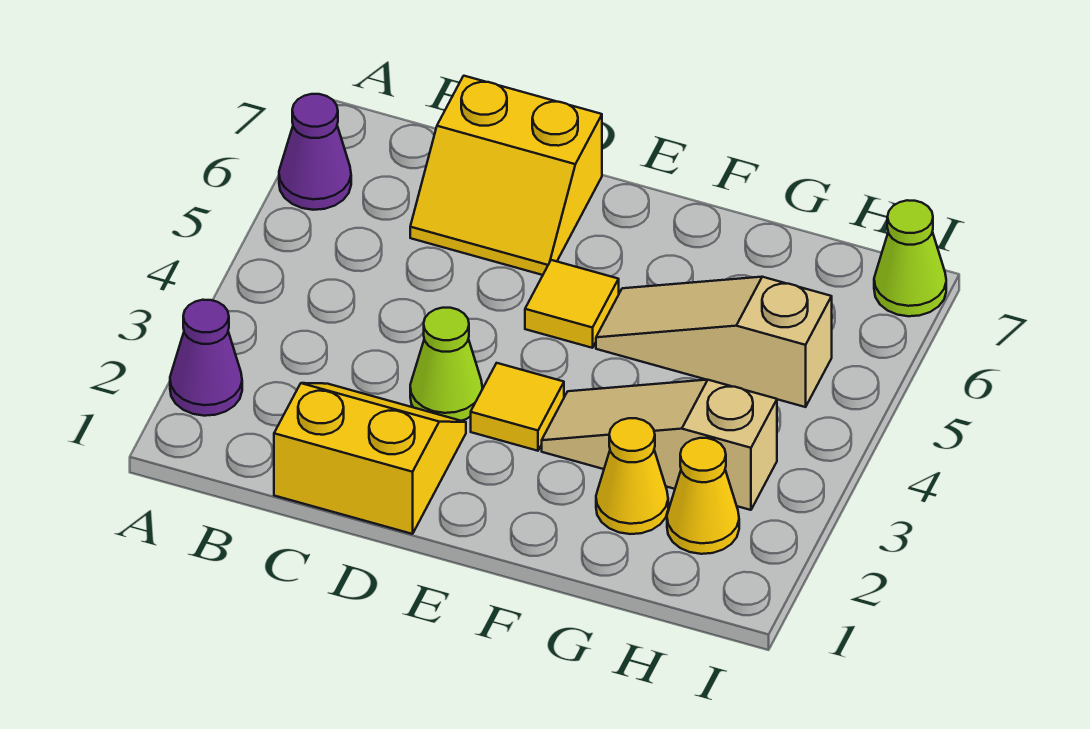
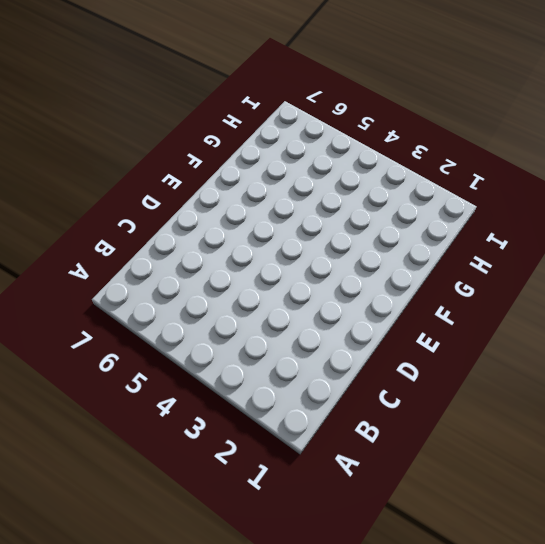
none -> purple 1x1 cone [170,300,242,416]
none -> purple 1x1 cone [279,94,351,210]
none -> yellow 2x2 slope [274,383,466,534]

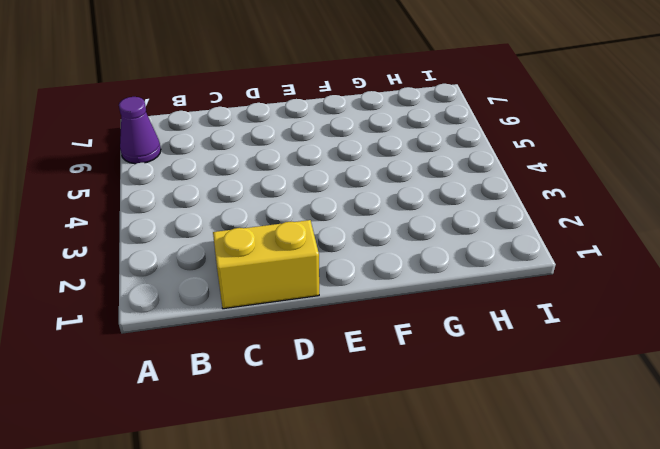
none -> purple 1x1 cone [170,300,242,416]
none -> yellow 2x2 slope [410,76,602,275]
none -> lime 1x1 cone [410,308,482,421]

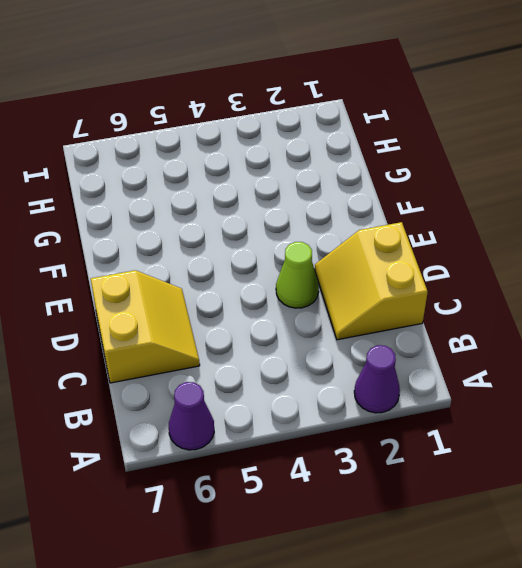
none -> yellow 1x1 tile [471,363,564,451]
none -> yellow 1x1 tile [525,260,619,348]
none -> tan 1x3 slope [542,380,777,510]

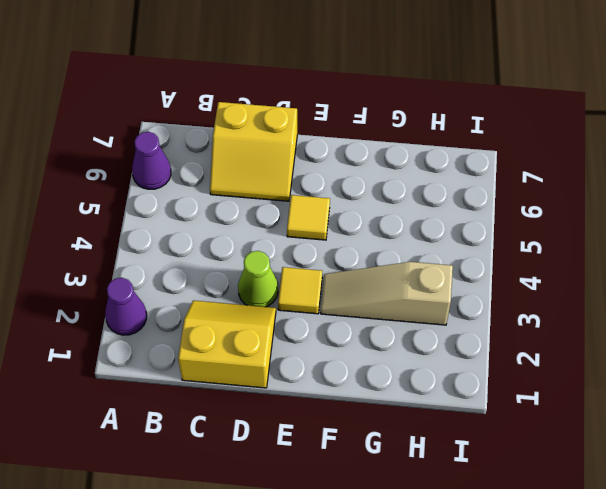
none -> tan 1x3 slope [596,277,832,407]
none -> yellow 1x1 cone [596,418,668,534]
none -> yellow 1x1 cone [667,438,739,554]

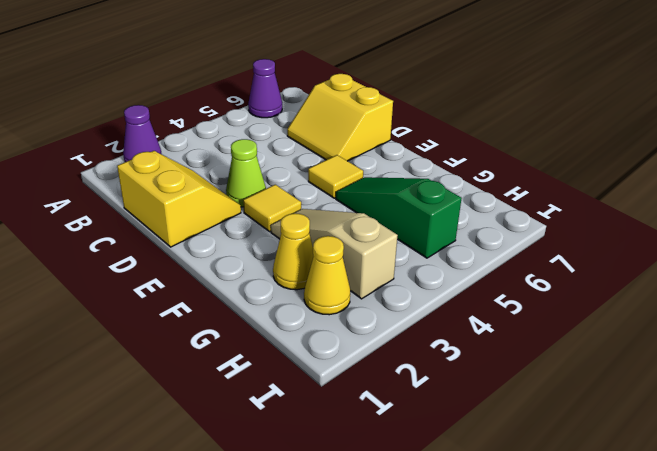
green 1x3 slope [336,177,462,258] -> tan 1x3 slope [596,277,832,407]
none -> lime 1x1 cone [874,200,946,316]

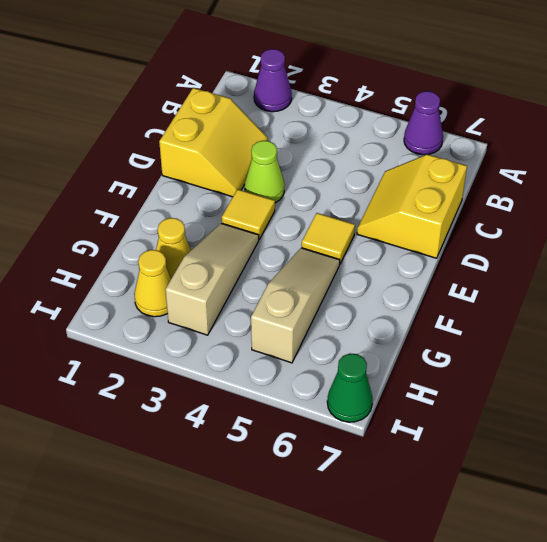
green 1x1 cone [327,353,373,422] -> lime 1x1 cone [874,200,946,316]

